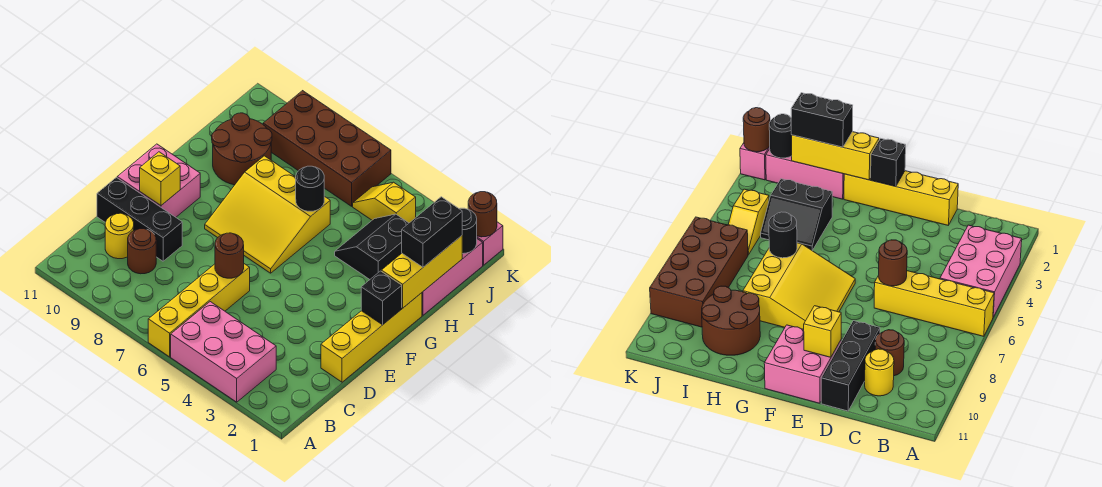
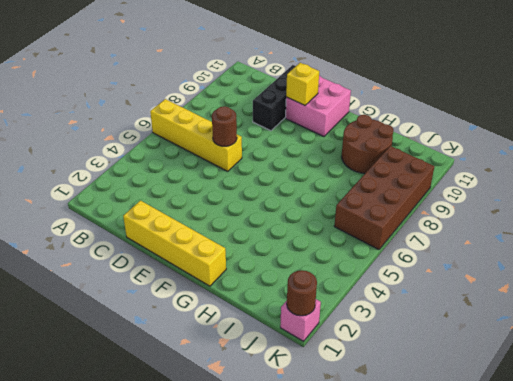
none -> pink 2x3 brick [171,302,276,402]
none -> brown 1x1 round brick [128,229,156,274]
none -> yellow 1x1 round brick [105,213,134,259]

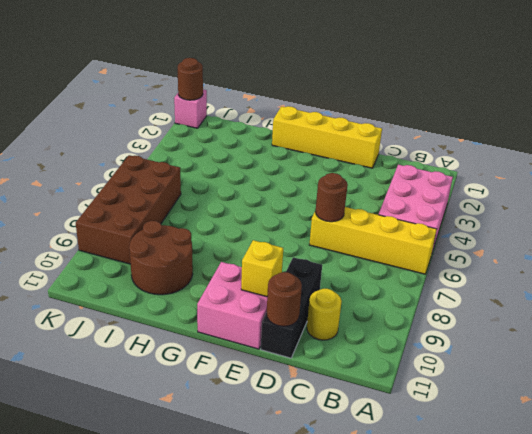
brown 1x1 round brick [266,272,302,326] -> brown 1x1 round brick moved to [128,229,156,274]
none -> yellow 3x3 slope [205,156,330,273]
none -> pink 1x3 brick [422,239,483,315]
none -> black 2x2 slope [335,214,409,279]

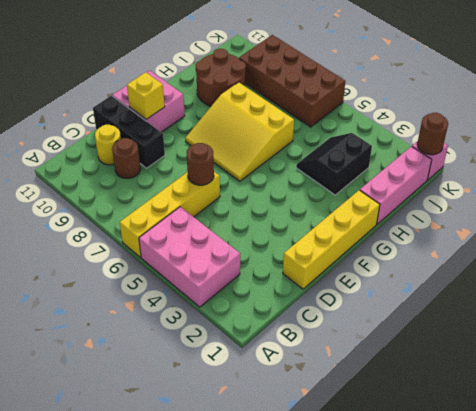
none -> yellow 1x2 slope [353,182,416,223]
none -> black 1x1 brick [361,271,402,325]
none -> yellow 1x3 brick [381,236,462,308]

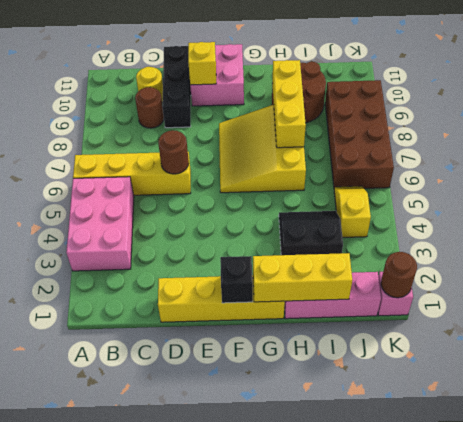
yellow 1x3 brick [272,60,306,148] -> none
none -> black 1x1 round brick [296,166,324,211]
none -> black 1x1 round brick [460,208,477,254]
none -> black 1x2 brick [402,197,462,267]

